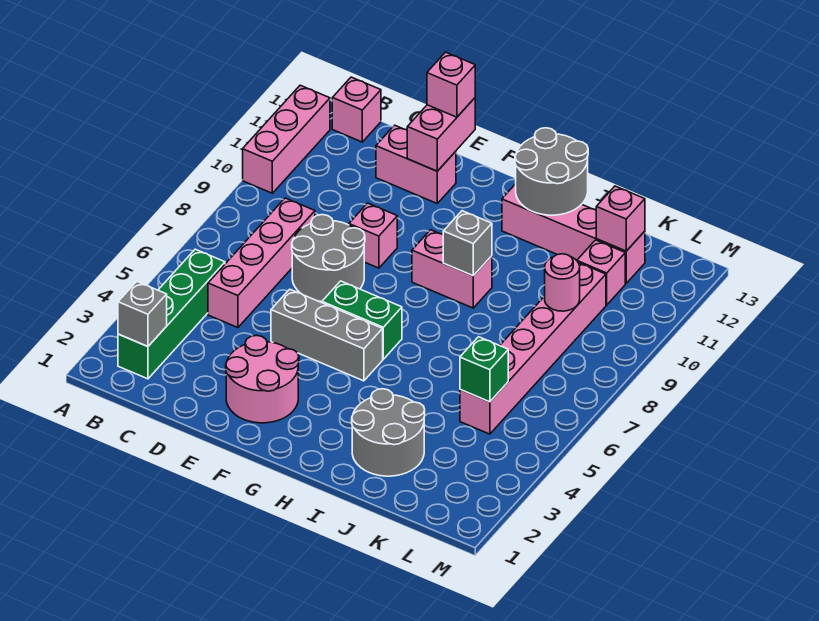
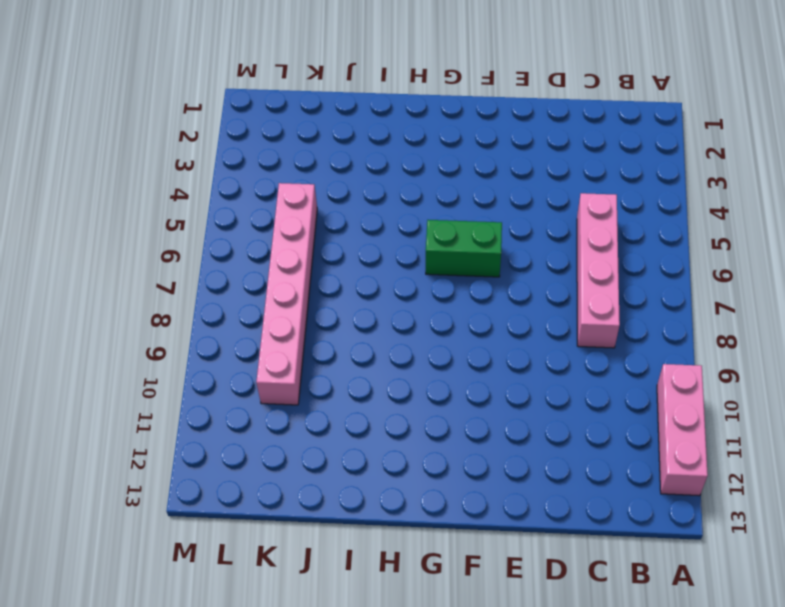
none -> green 1x4 brick [118,249,225,379]
none -> pink 1x1 brick [332,77,381,142]
none -> grey 2x2 round brick [292,215,365,302]

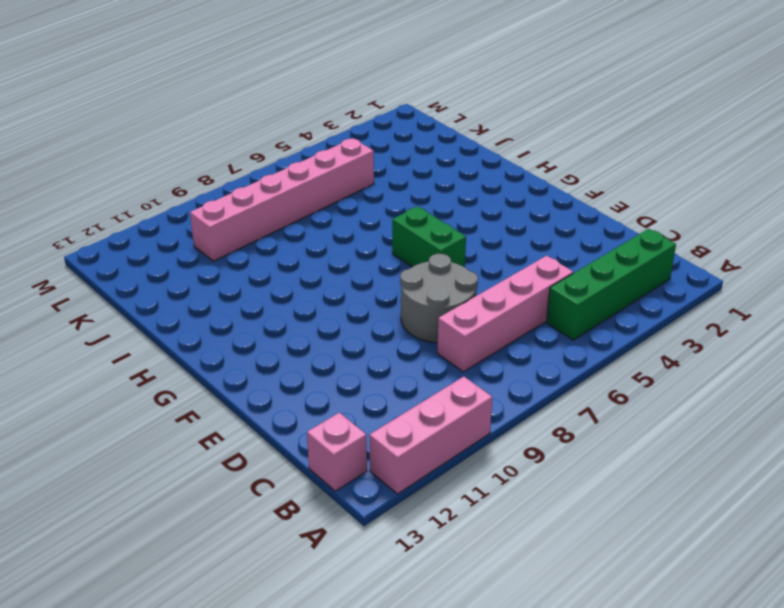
none -> pink 1x2 brick [376,125,456,203]
none -> pink 2x2 round brick [226,335,299,423]
none -> grey 1x3 brick [271,289,383,381]

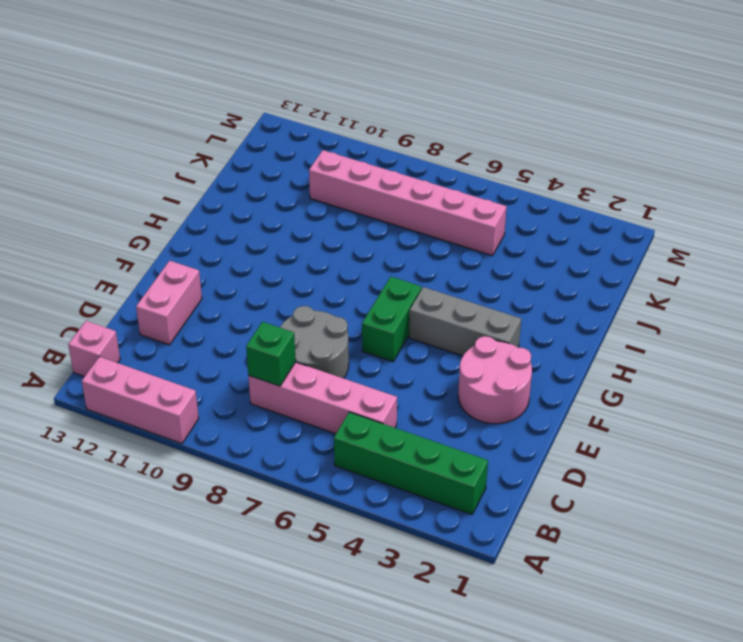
green 1x1 brick [246,322,296,386] -> green 1x1 brick moved to [460,337,508,402]
grey 1x3 brick [409,287,521,356] -> grey 1x3 brick turned to [271,289,383,381]
none -> pink 1x1 brick [349,203,397,268]
none -> pink 1x2 brick [412,230,492,308]
none -> pink 1x4 brick [502,184,645,283]

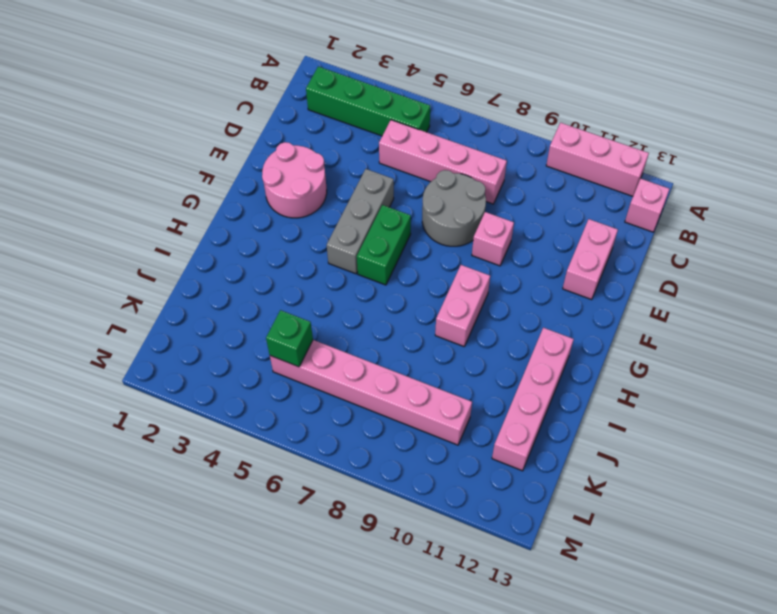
none -> grey 2x2 round brick [352,389,425,476]
none -> pink 1x1 brick [577,240,625,305]
none -> grey 1x1 brick [118,281,167,346]

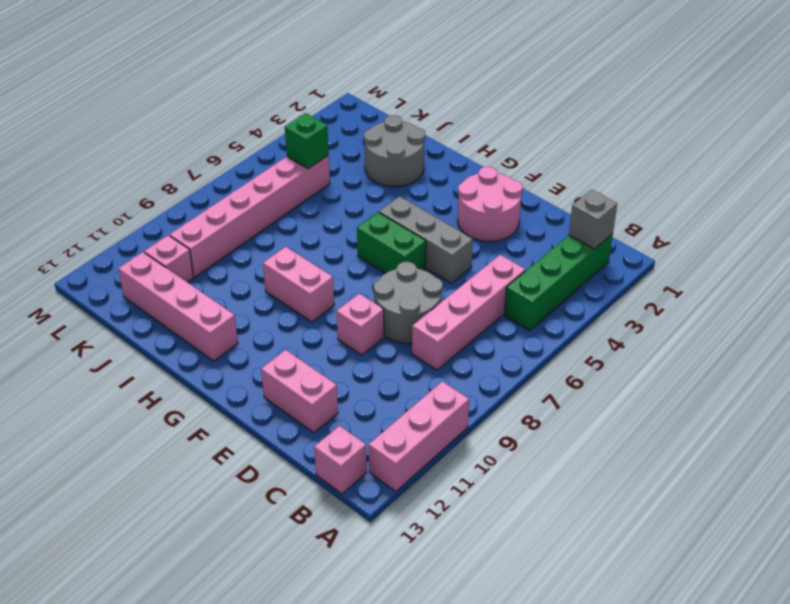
none -> pink 1x2 brick [407,98,475,171]
none -> grey 1x1 brick [443,211,492,276]
none -> grey 2x2 round brick [515,128,588,215]

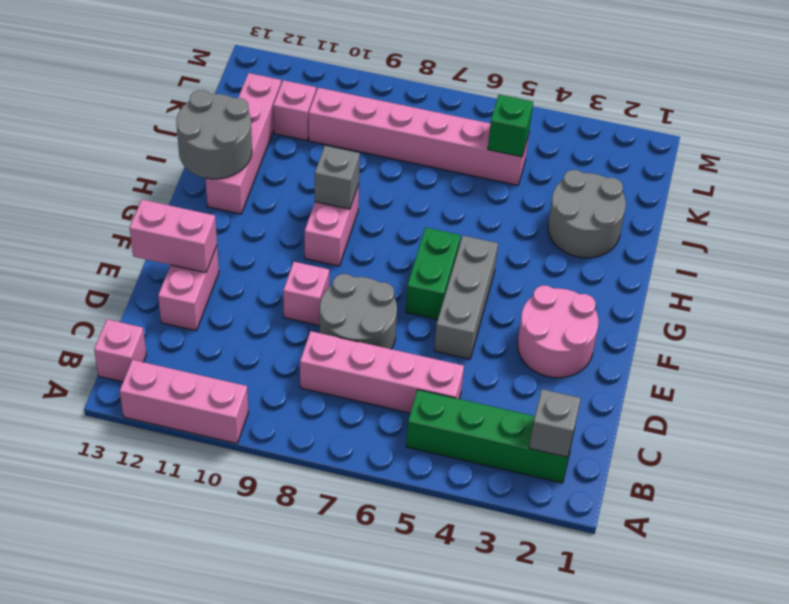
none -> pink 1x1 round brick [545,254,580,311]
none -> pink 1x1 brick [596,186,645,251]
none -> pink 1x1 brick [427,52,475,117]

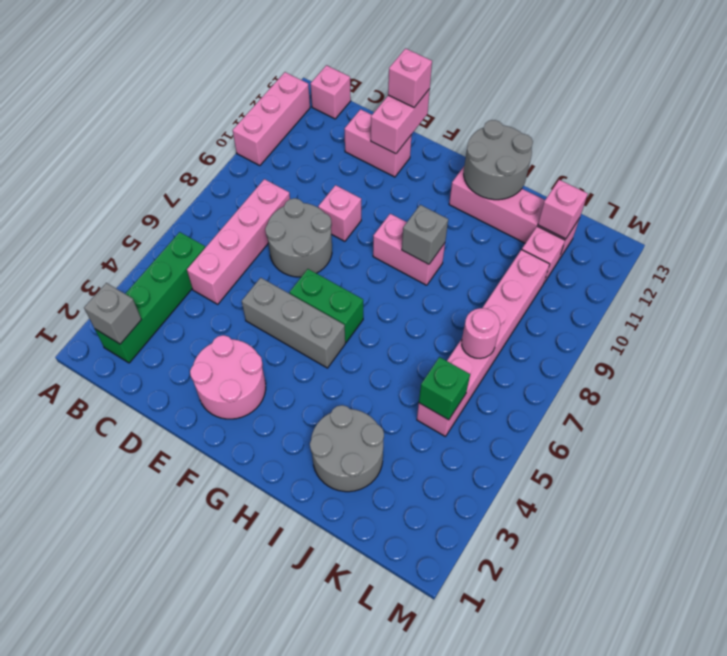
pink 1x1 round brick [462,308,500,358] -> pink 1x1 round brick moved to [545,254,580,311]

